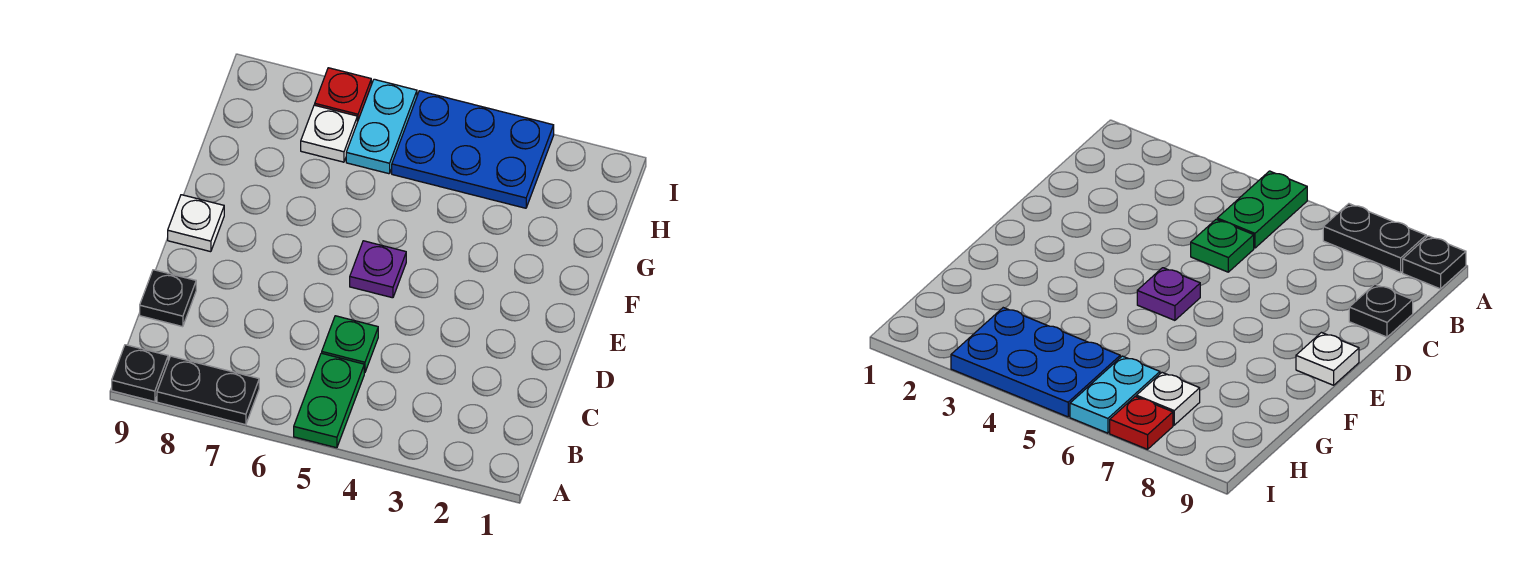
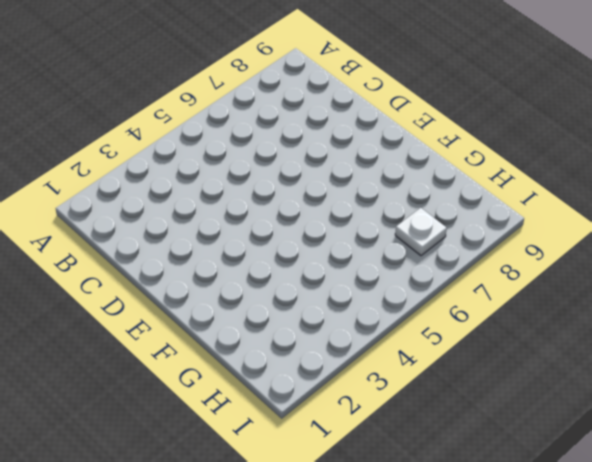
none -> green 1x2 plate [294,353,364,448]
none -> black 1x2 plate [157,356,259,425]

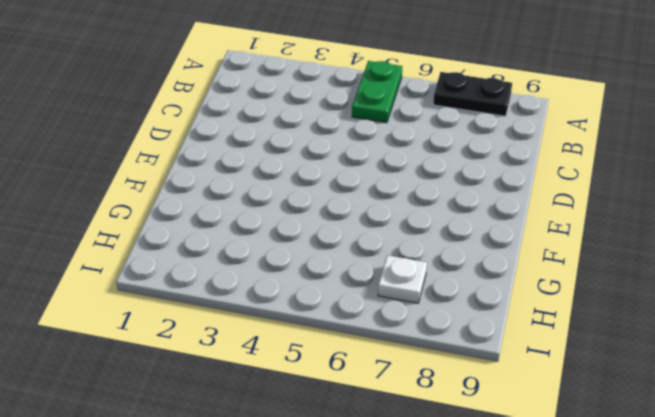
none -> black 1x1 plate [112,345,168,402]
none -> green 1x1 plate [322,316,378,373]

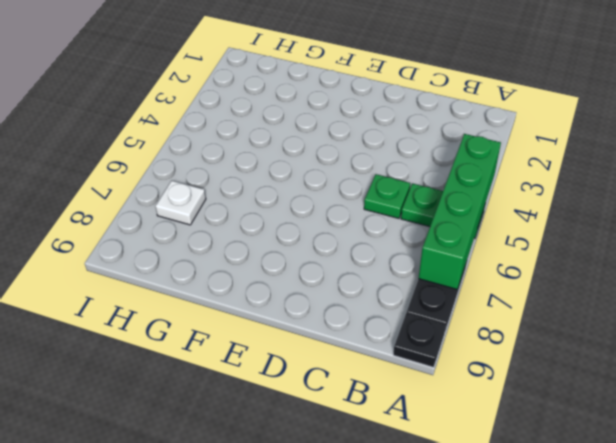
green 1x4 brick [419,134,501,289] -> none
none -> black 1x1 plate [140,270,196,327]
none -> purple 1x1 plate [350,241,406,298]

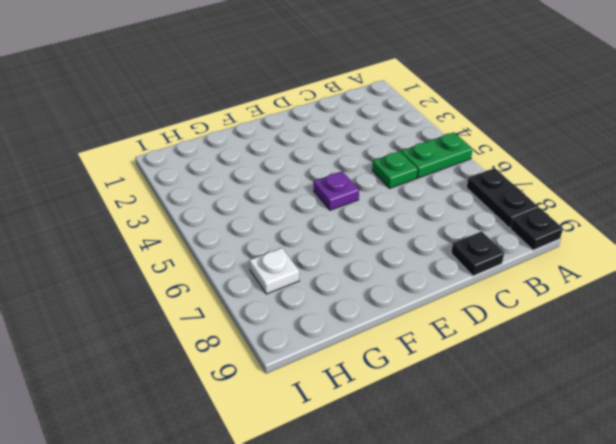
none -> white 1x1 plate [168,195,224,252]
none -> blue 2x3 plate [392,91,554,208]

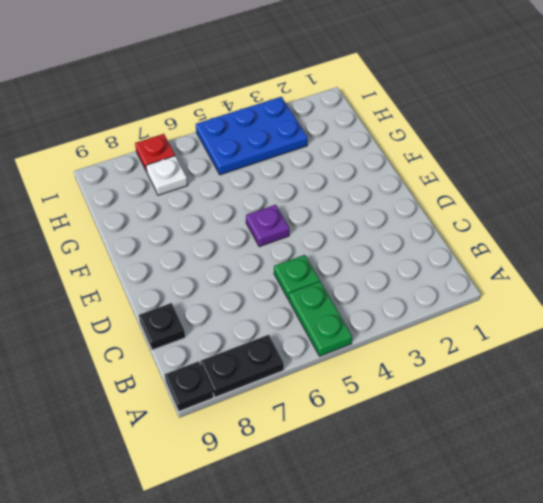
none -> white 1x1 plate [168,195,224,252]
none -> cyan 1x2 plate [346,79,417,174]

